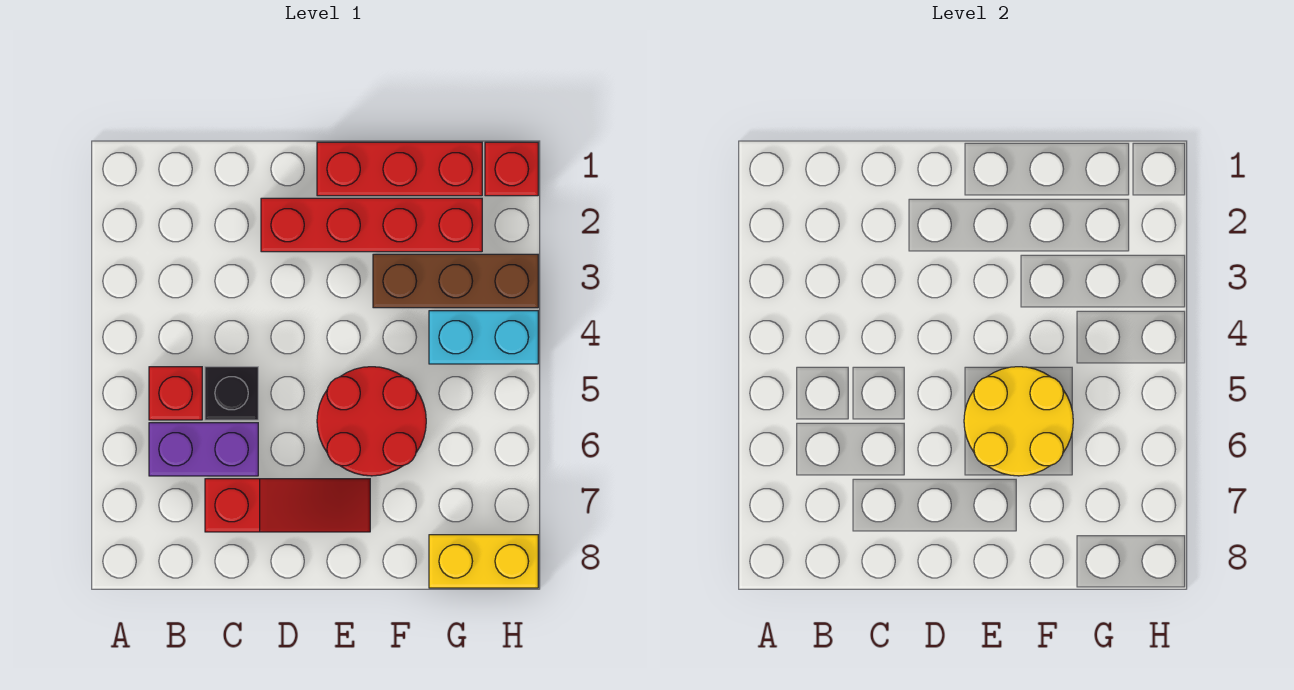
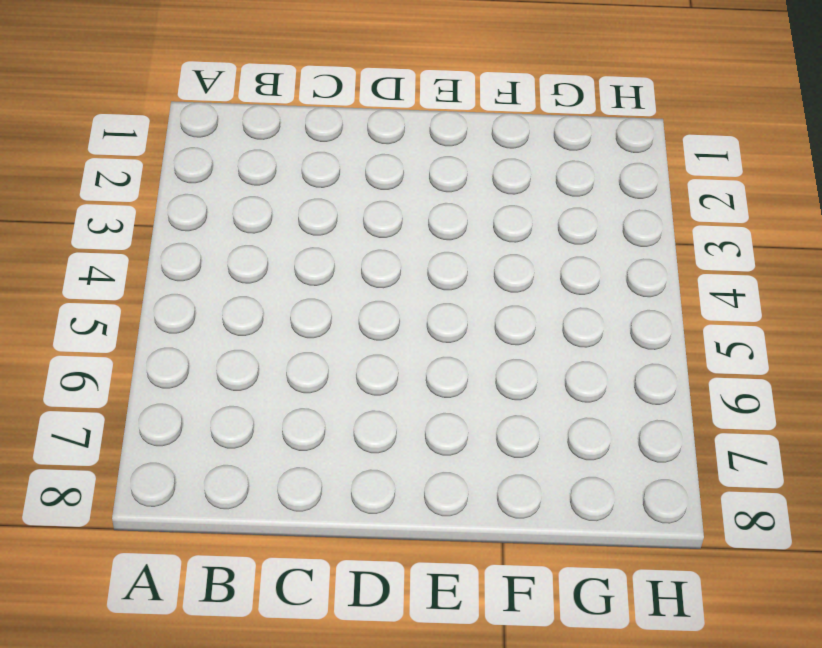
none -> red 1x1 brick [149,367,202,420]
none -> purple 1x2 brick [149,423,258,476]
none -> black 1x1 brick [205,367,258,420]

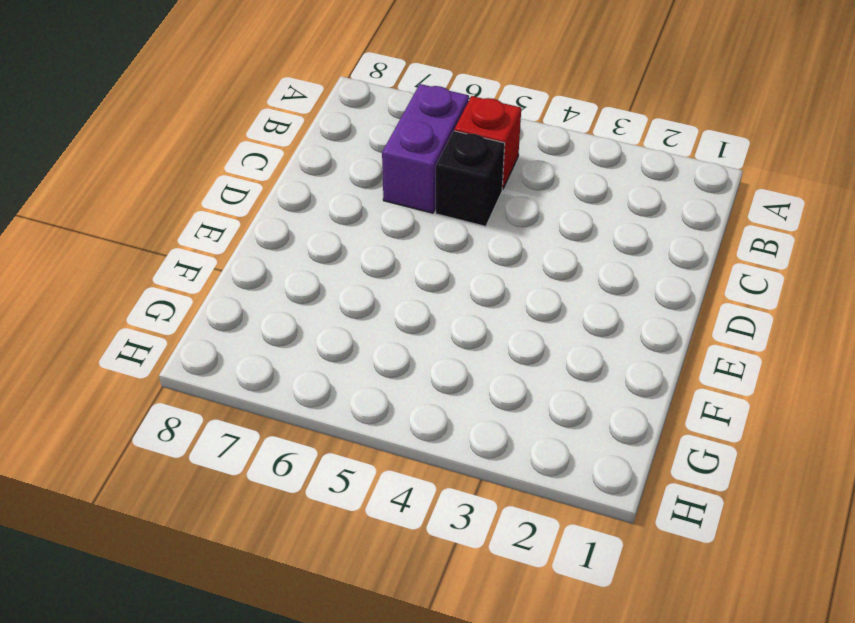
none -> red 1x3 slope [205,479,370,532]
none -> red 1x4 brick [261,198,482,252]
none -> red 1x3 brick [317,142,482,196]

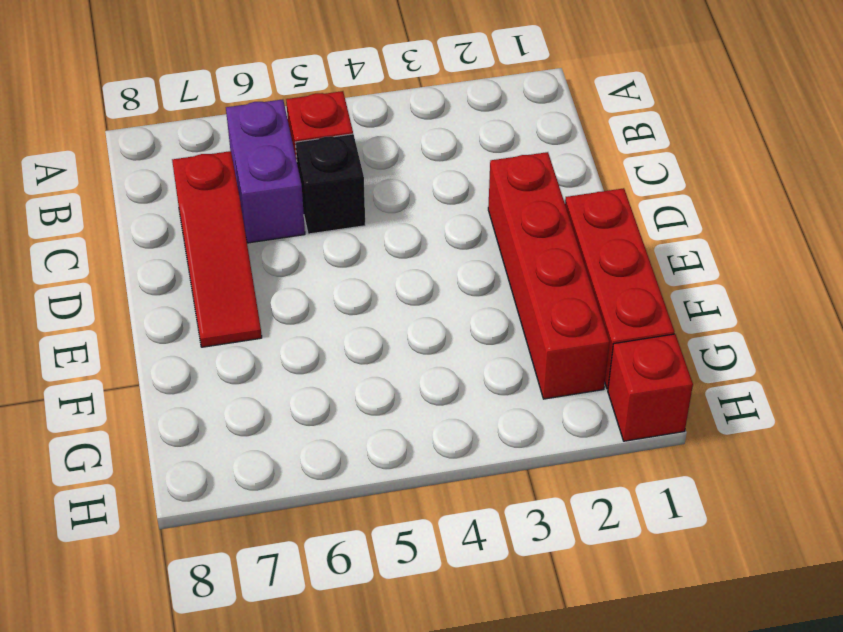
none -> red 2x2 round brick [317,367,426,476]
none -> brown 1x3 brick [373,254,538,308]
none -> cyan 1x2 brick [429,311,538,364]

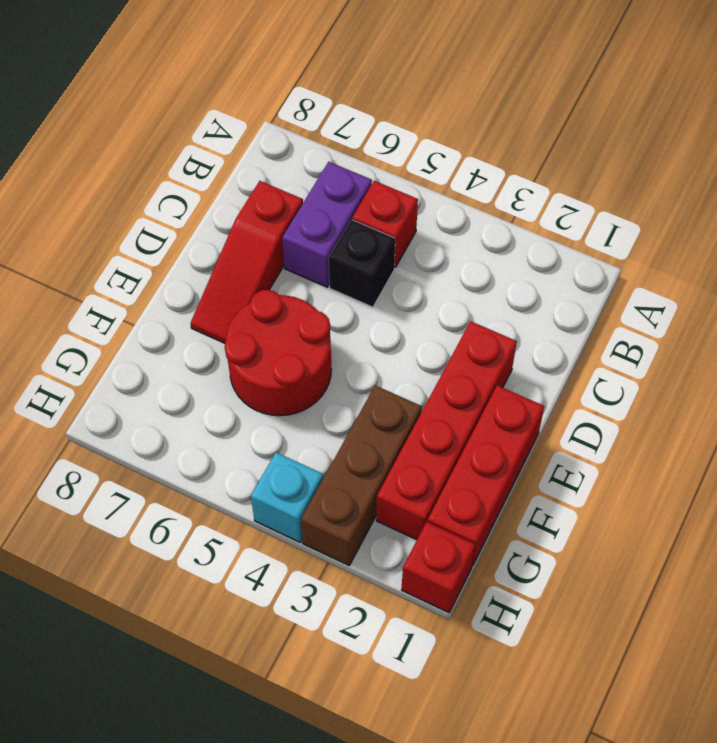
cyan 1x1 brick [251,452,323,542] -> cyan 1x2 brick [429,311,538,364]
none -> yellow 1x2 brick [429,535,538,588]
none -> yellow 2x2 round brick [964,367,1073,476]

